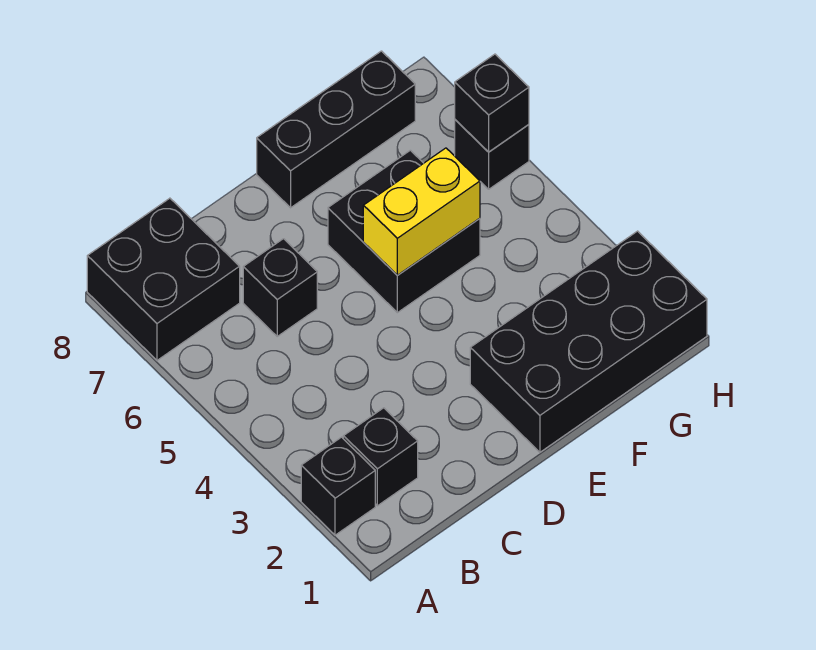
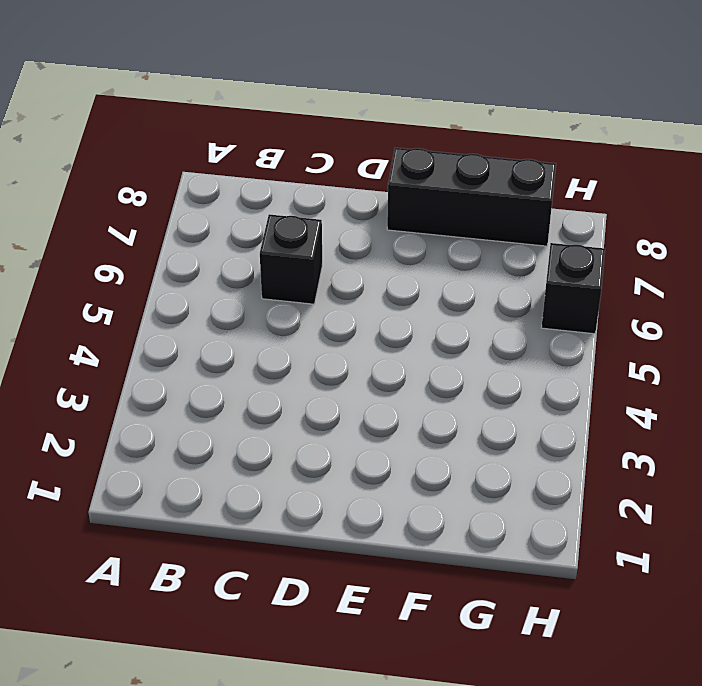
none -> black 1x1 brick [301,437,375,535]
none -> black 2x2 brick [87,198,240,360]

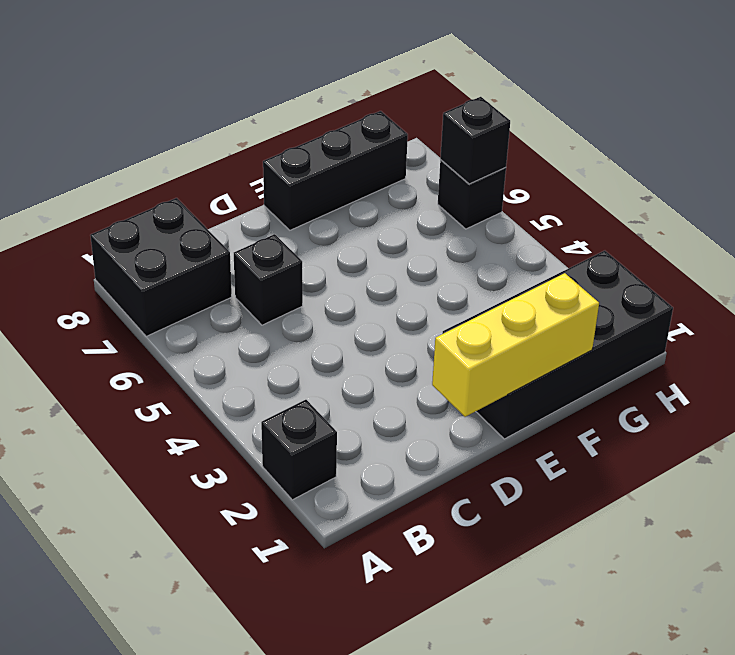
yellow 1x3 brick [432,273,599,417] -> none
none -> black 1x1 brick [343,408,418,506]
none -> black 2x2 brick [328,150,480,313]

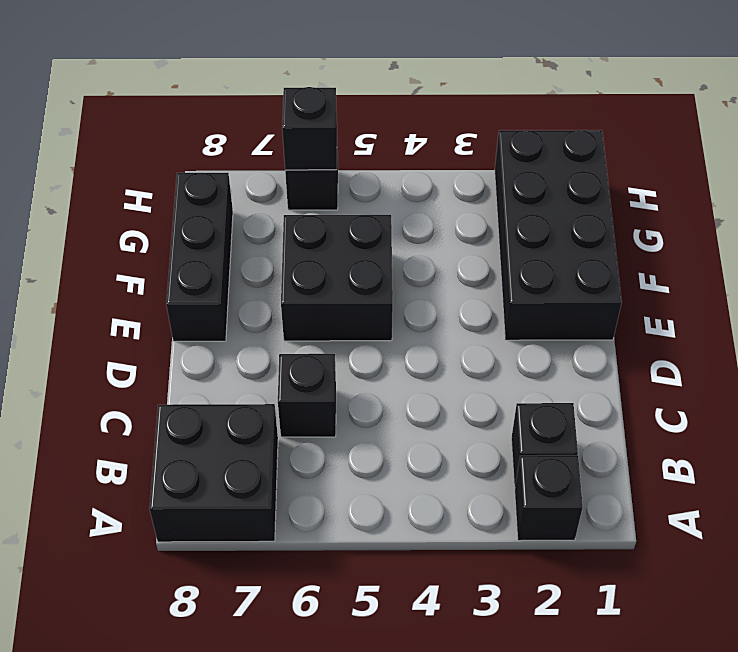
none -> yellow 1x2 brick [363,148,480,275]

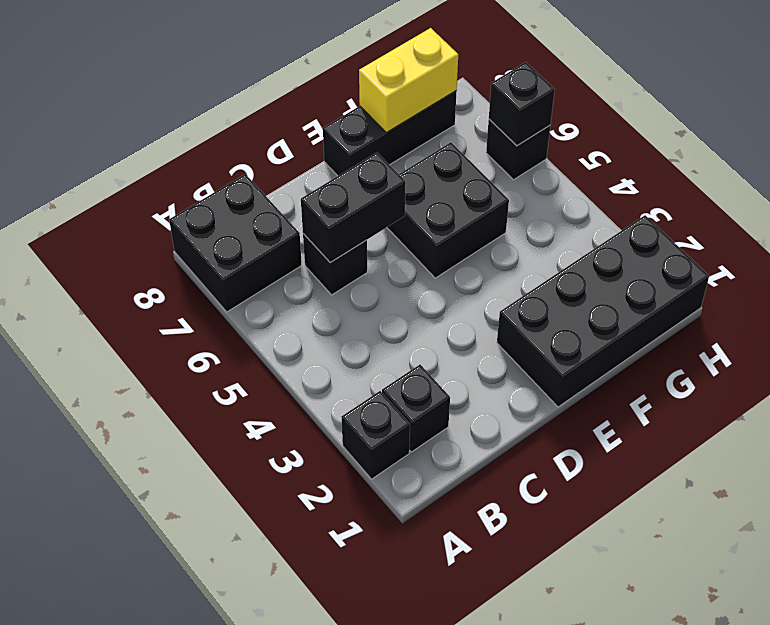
black 1x2 brick [301,153,406,263] -> none
yellow 1x2 brick [359,28,458,133] -> yellow 1x2 brick moved to [363,148,480,275]

